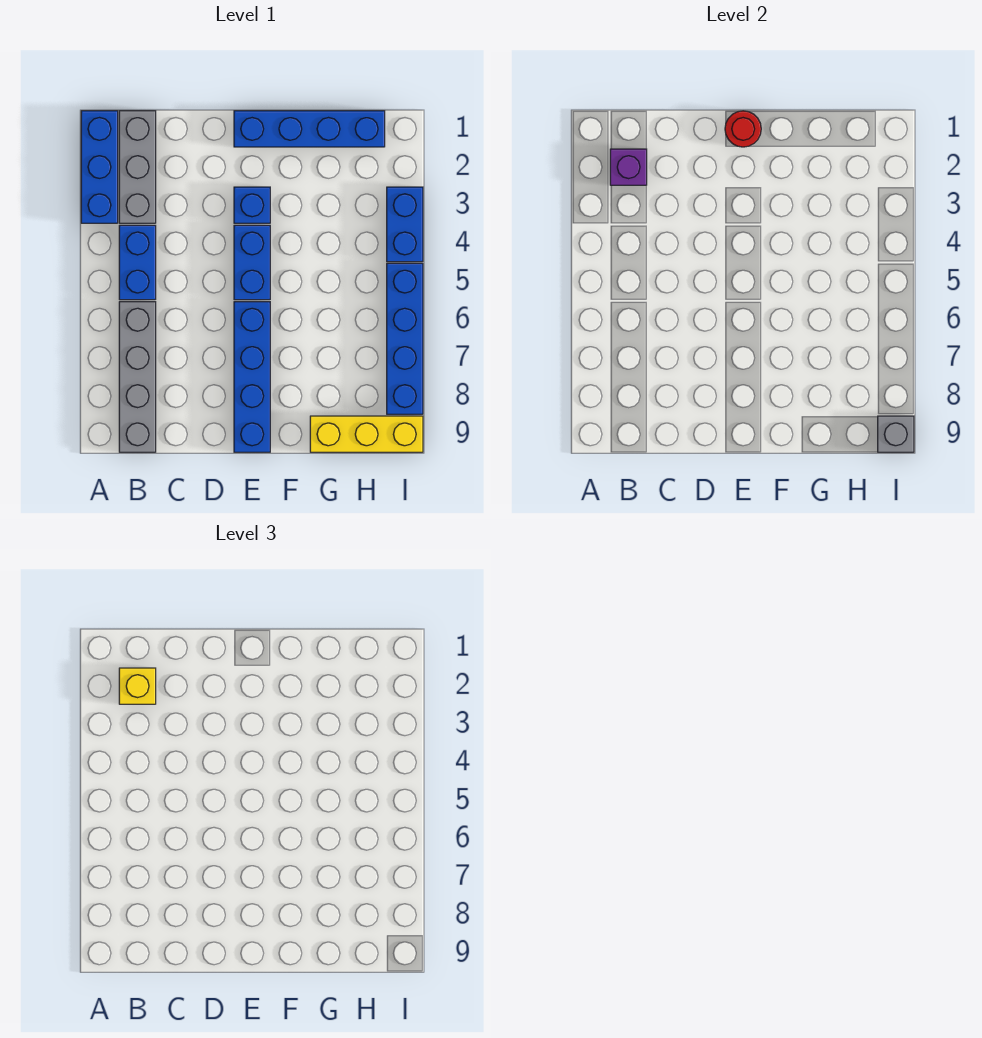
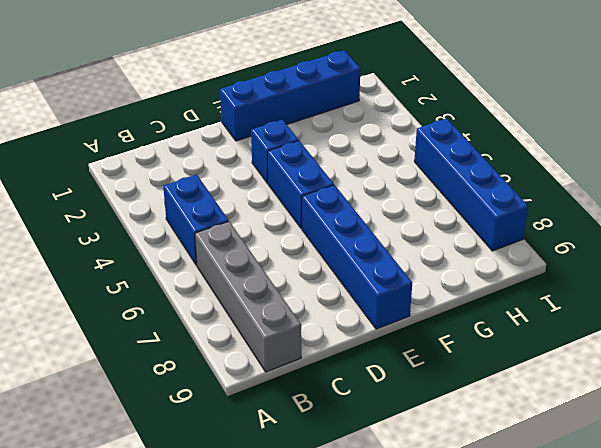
none -> blue 1x3 brick [81,111,118,223]
none -> grey 1x3 brick [119,111,156,223]
none -> yellow 1x3 brick [310,416,423,452]

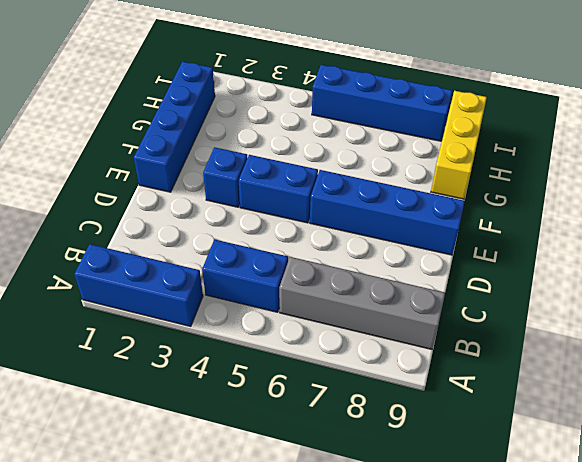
none -> grey 1x3 brick [119,111,156,223]
none -> blue 1x2 brick [387,187,423,262]
none -> purple 1x1 brick [610,149,647,185]

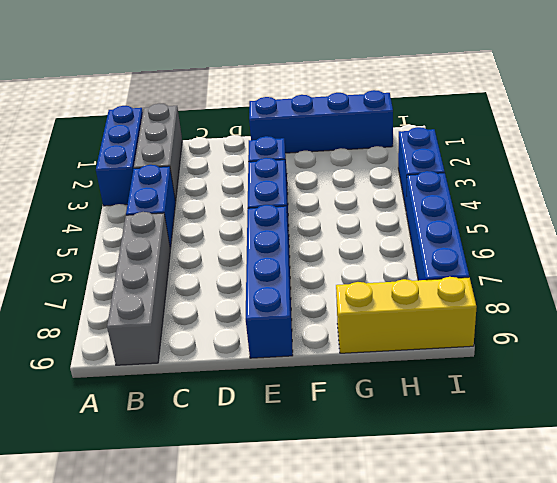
none -> purple 1x1 brick [610,149,647,185]
none -> red 1x1 round brick [725,111,761,147]
none -> grey 1x1 brick [878,416,914,452]

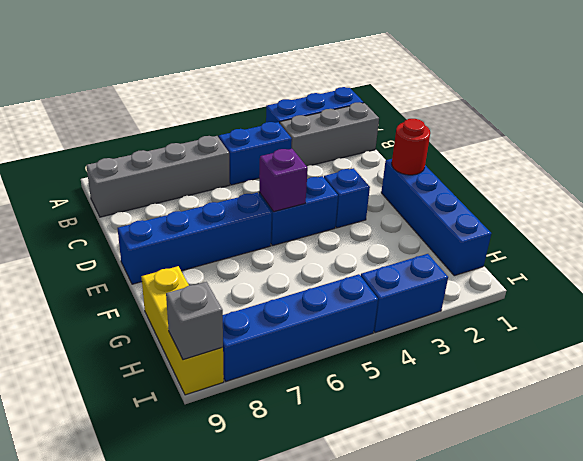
purple 1x1 brick [259,149,308,212] -> purple 1x1 brick moved to [610,149,647,185]
none -> yellow 1x1 brick [119,668,156,704]

